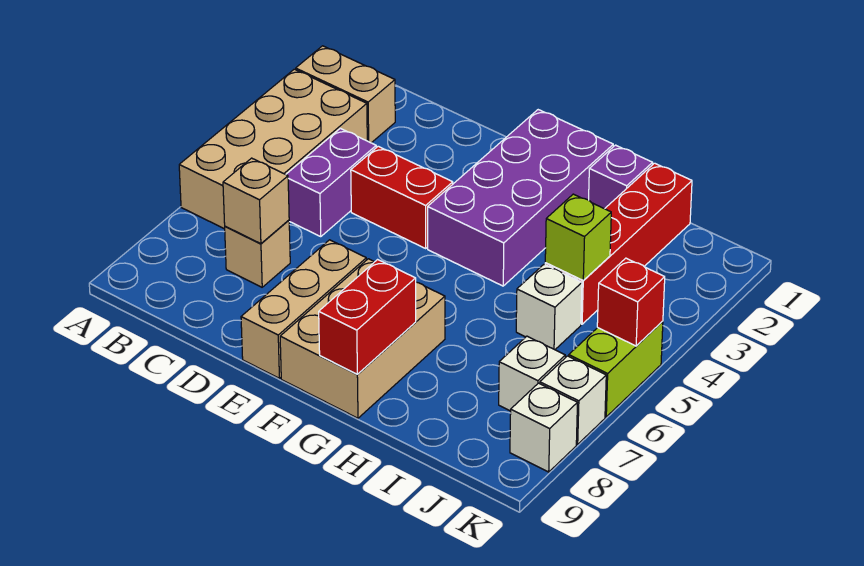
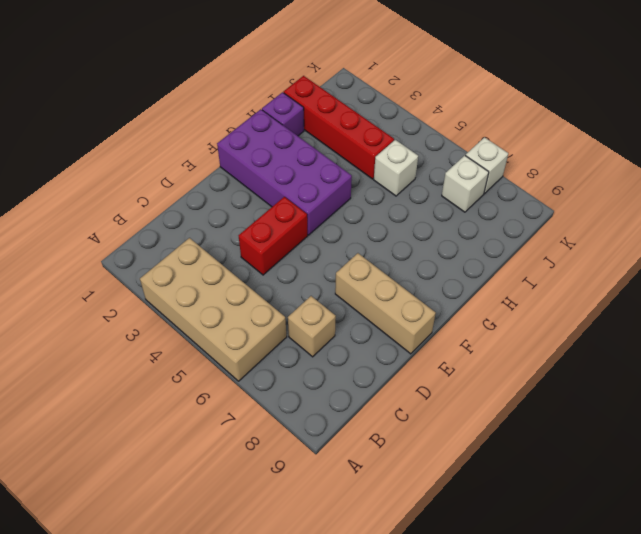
none -> tan 1x2 brick [296,46,395,143]
none -> purple 1x2 brick [286,128,376,236]
none -> tan 2x3 brick [280,259,445,418]

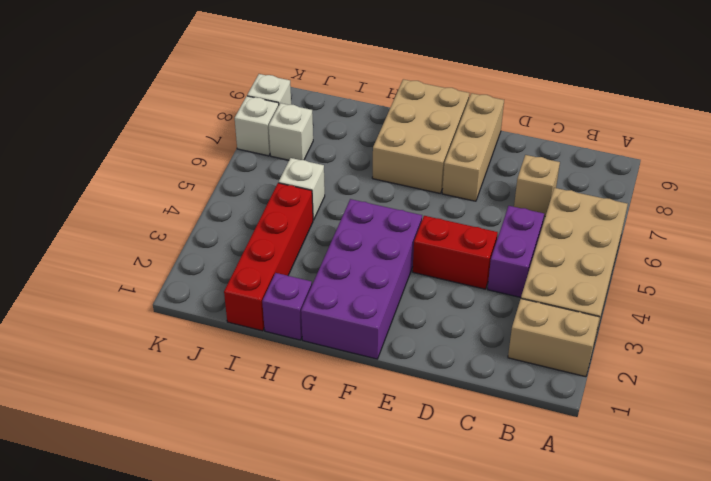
none -> lime 1x2 brick [569,321,663,417]
none -> tan 1x1 brick [223,158,289,244]
none -> red 1x2 brick [319,260,416,374]

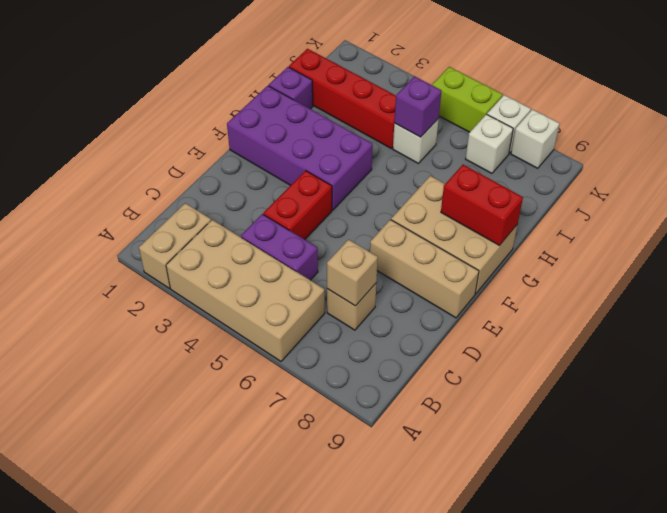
purple 1x1 brick [394,76,441,137] -> none
none -> lime 1x1 brick [545,194,611,281]
none -> red 1x1 brick [597,258,665,346]

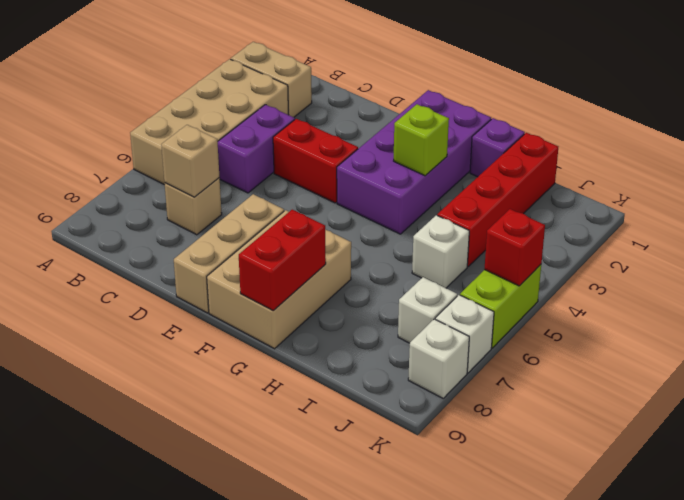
lime 1x1 brick [394,104,449,176] -> lime 1x1 brick moved to [545,194,611,281]

